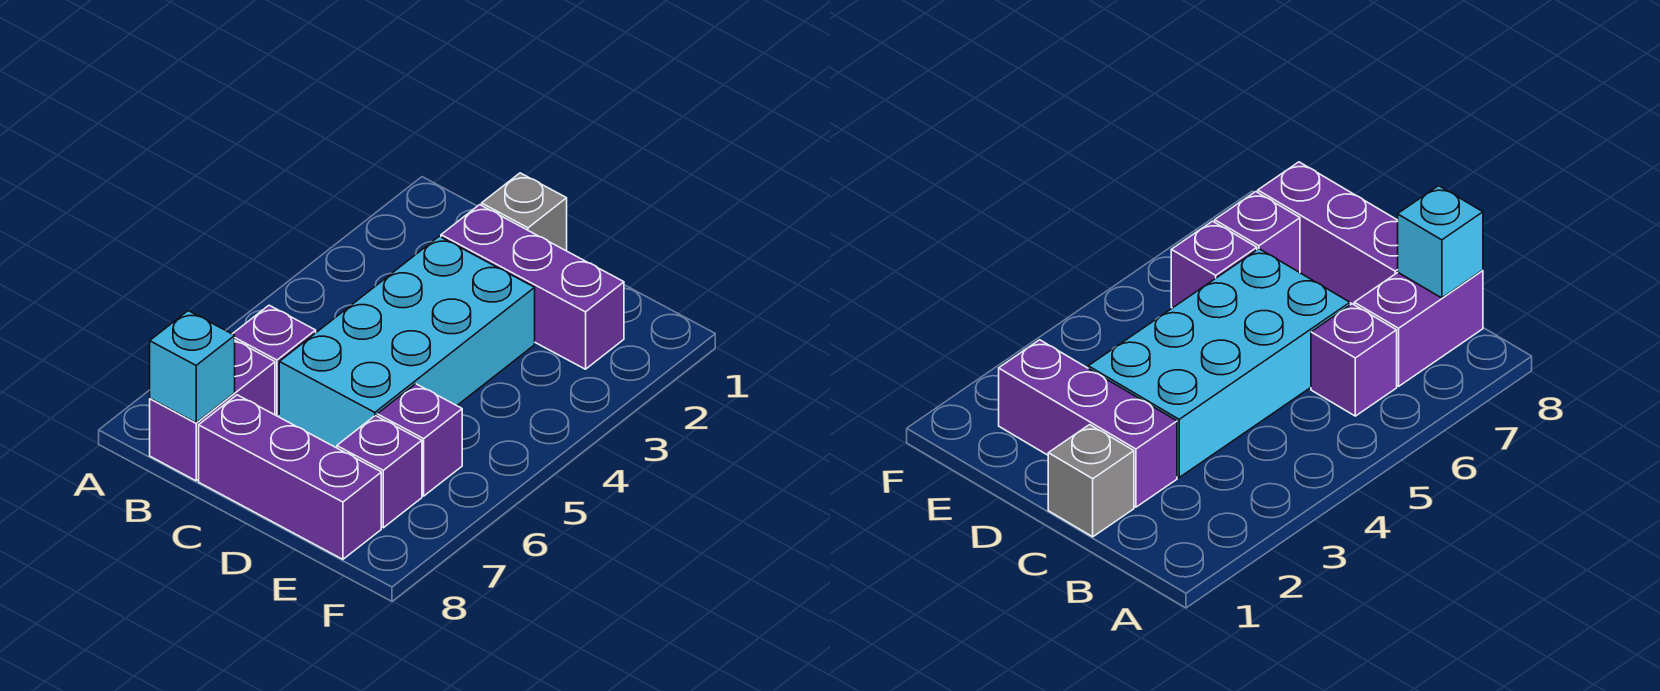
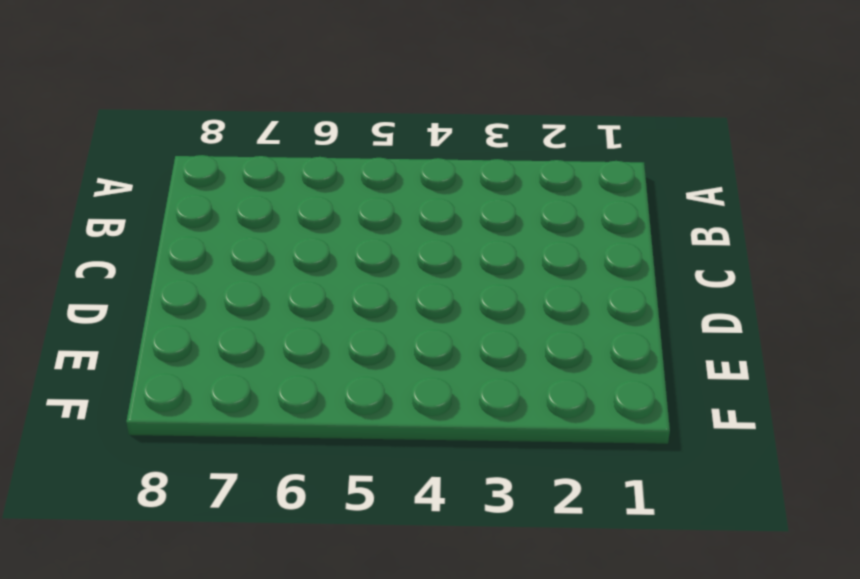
none -> purple 1x1 brick [233,305,316,417]
none -> purple 1x2 brick [150,341,275,481]

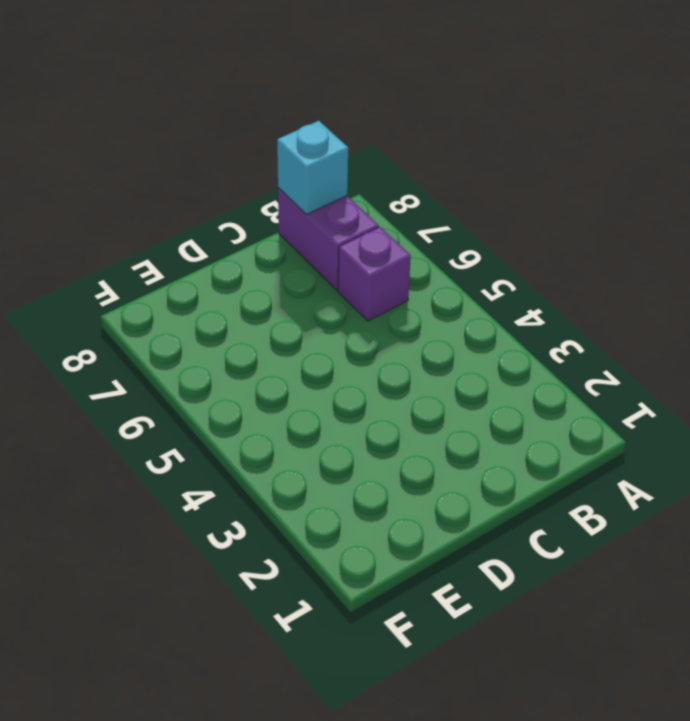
none -> grey 1x1 brick [482,173,567,251]
none -> purple 1x3 brick [441,205,624,369]

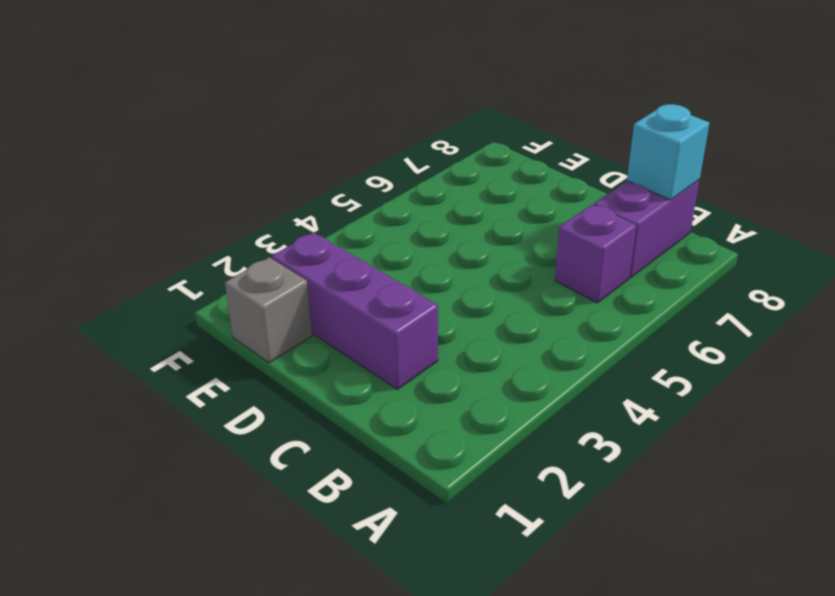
grey 1x1 brick [225,257,312,363] -> grey 1x1 brick moved to [482,173,567,251]
none -> cyan 2x4 brick [279,236,535,448]
none -> purple 1x3 brick [199,395,381,559]

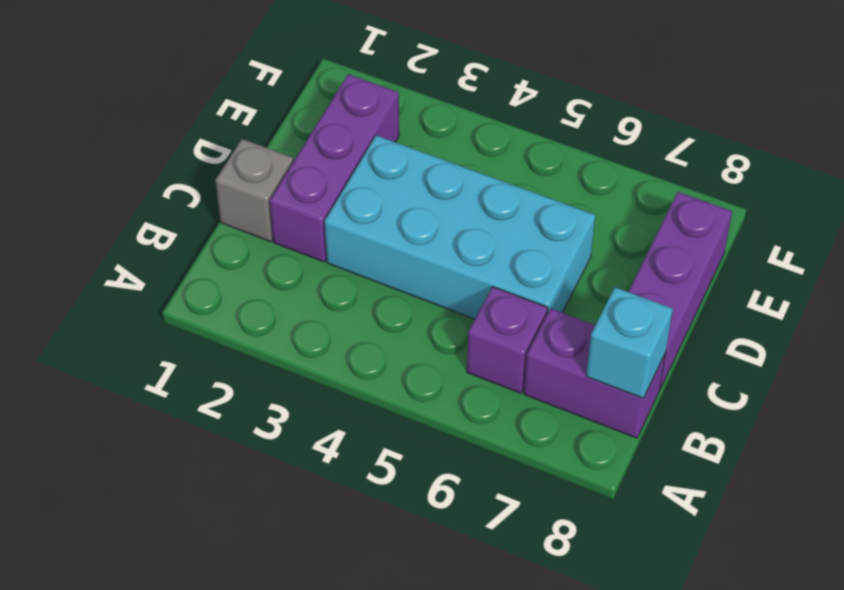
none -> purple 1x1 brick [377,384,462,496]
none -> purple 1x1 brick [337,416,422,528]

